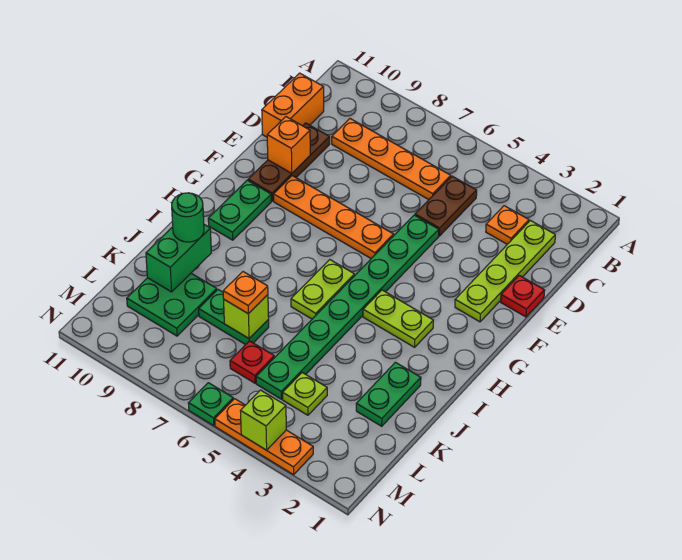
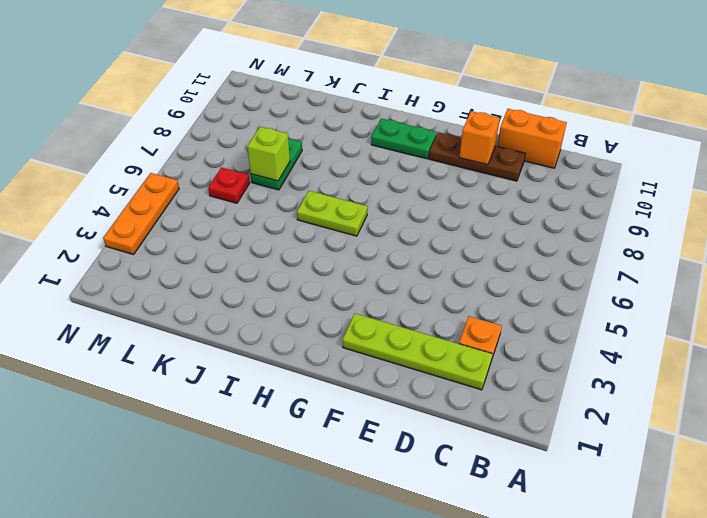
none -> brown 1x2 plate [415,176,477,236]
none -> orange 1x4 plate [332,119,451,200]
none -> red 1x1 plate [501,275,545,317]

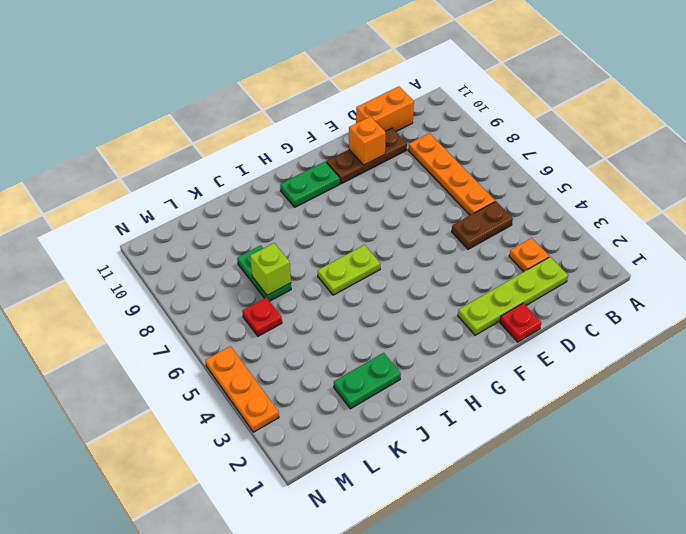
none -> green 1x8 plate [256,215,439,399]
none -> orange 1x4 plate [273,176,394,258]
none -> lime 1x2 plate [363,290,433,347]

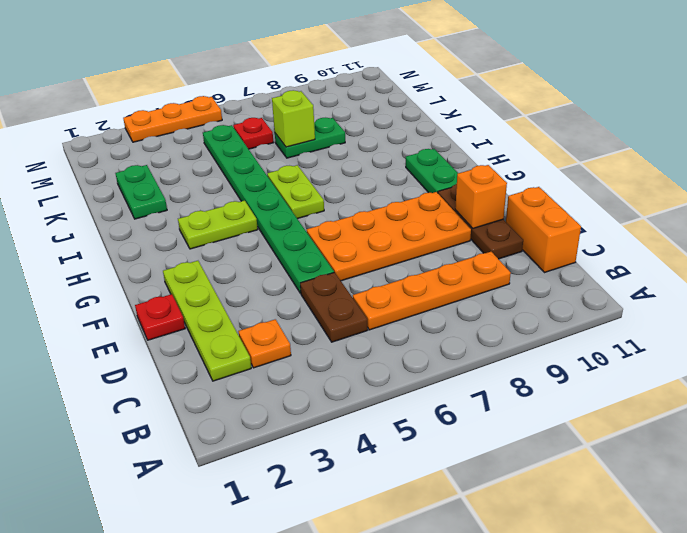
orange 2x4 plate [307,192,471,281] -> orange 1x4 plate [273,176,394,258]
none -> green 2x2 plate [127,273,217,336]
none -> lime 1x1 plate [283,373,327,415]
none -> green 1x1 plate [188,383,233,426]

